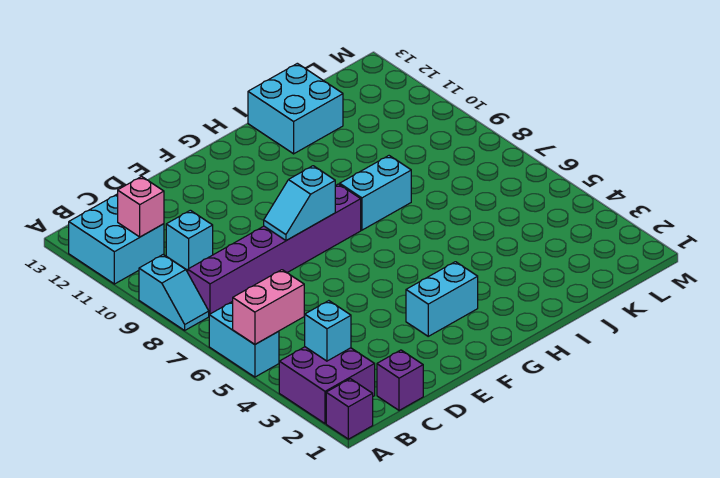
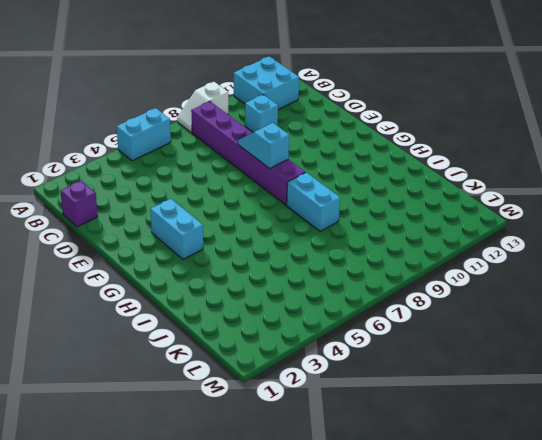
white 1x2 slope [177,82,228,133] -> cyan 1x2 slope [139,255,209,330]
none -> purple 1x1 brick [326,379,373,439]
none -> purple 2x2 brick [279,347,375,424]
none -> cyan 2x2 brick [248,63,343,154]

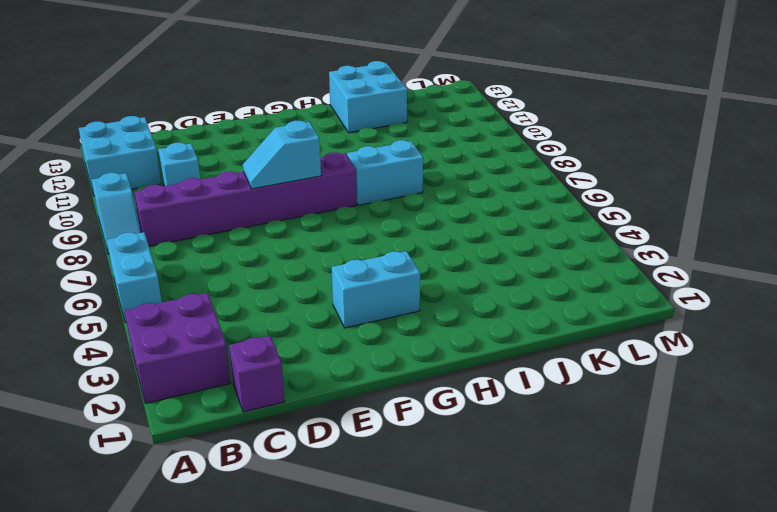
none -> purple 1x1 brick [326,379,373,439]
none -> pink 1x2 brick [233,270,304,344]
none -> cyan 1x1 brick [305,301,351,361]

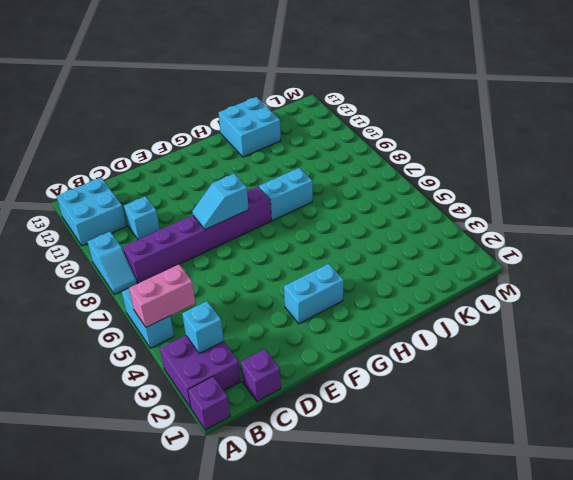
none -> pink 1x1 brick [118,177,164,237]

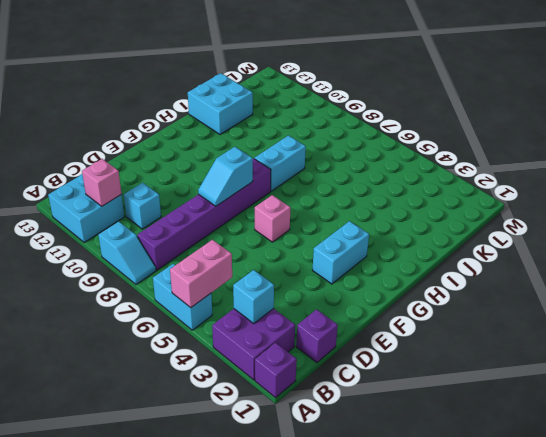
pink 1x1 brick [255,195,291,242] -> none

